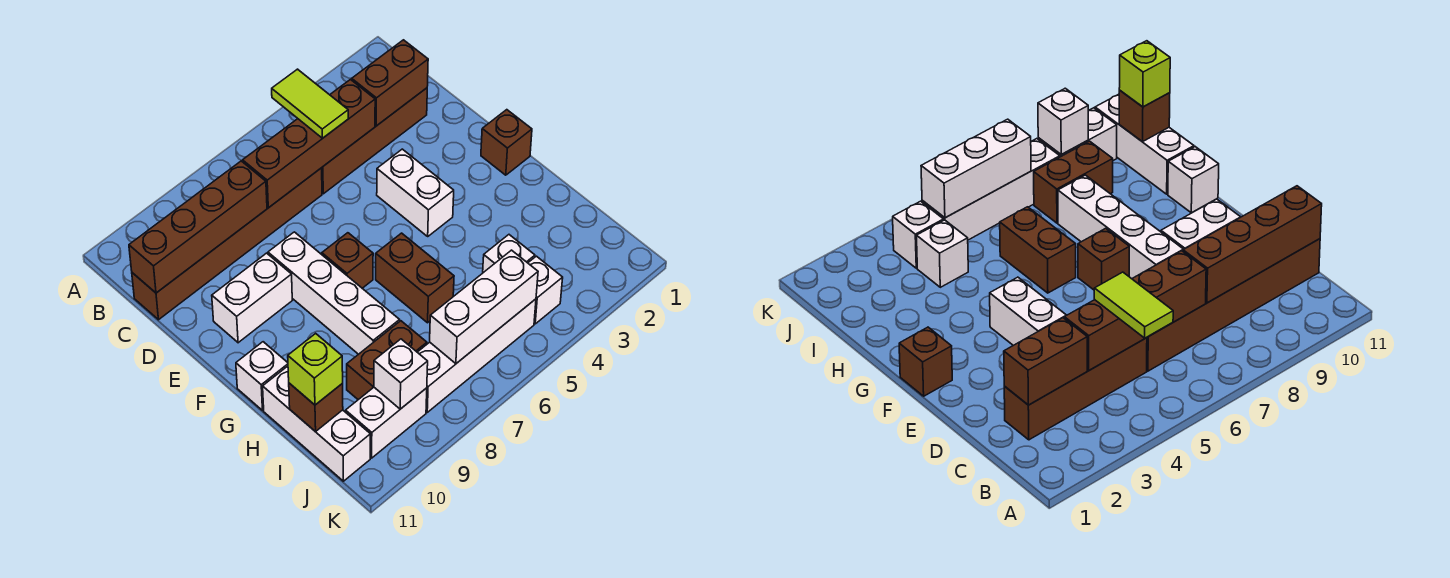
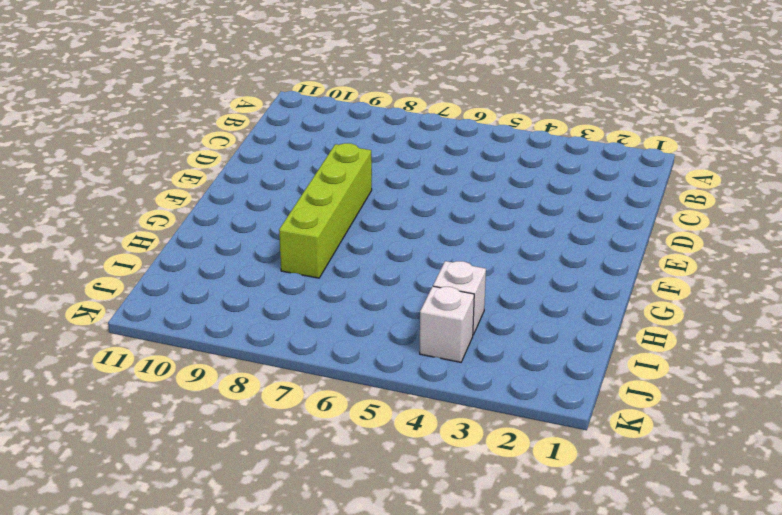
lime 1x4 brick [279,143,372,278] -> white 1x4 brick [268,232,400,354]
none -> brown 1x4 brick [322,88,427,194]
none -> brown 1x6 brick [132,168,322,320]
none -> white 1x2 brick [377,149,454,236]

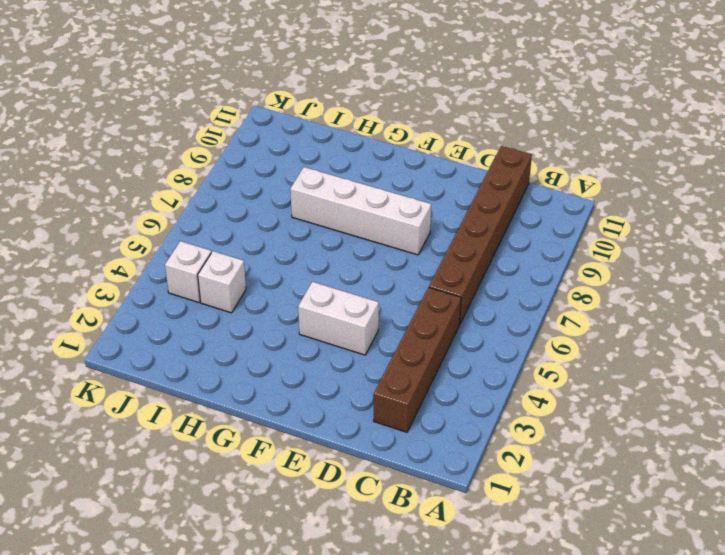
none -> white 1x2 brick [212,253,292,343]
none -> brown 1x1 brick [481,110,532,175]
none -> brown 1x1 brick [322,233,373,288]

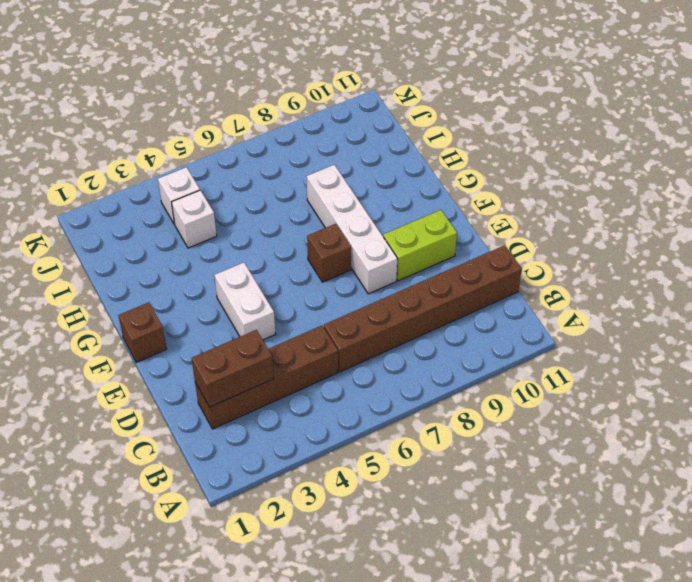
lime 1x2 brick [383,210,457,281] -> white 1x2 brick [212,253,292,343]
none -> brown 1x2 brick [376,233,454,323]
none -> white 1x1 brick [236,342,288,410]
none -> white 1x3 brick [263,366,370,481]

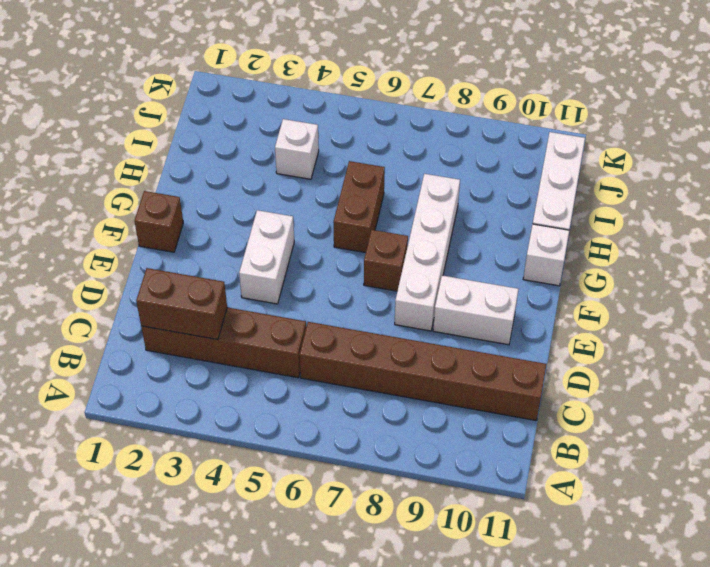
none -> brown 1x2 brick [347,321,427,400]
none -> white 1x1 brick [528,256,563,324]
none -> white 1x4 brick [417,299,536,412]

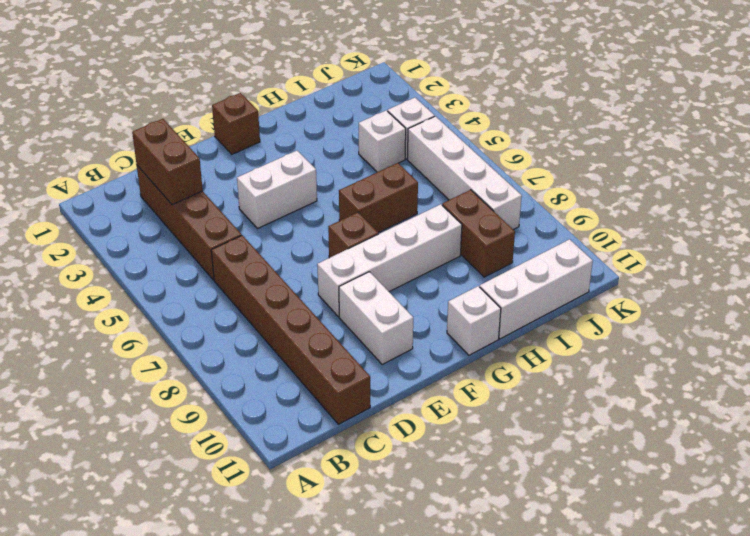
none -> white 1x2 brick [346,388,427,458]
none -> brown 1x4 brick [243,80,375,208]
none -> brown 1x4 brick [129,161,267,293]

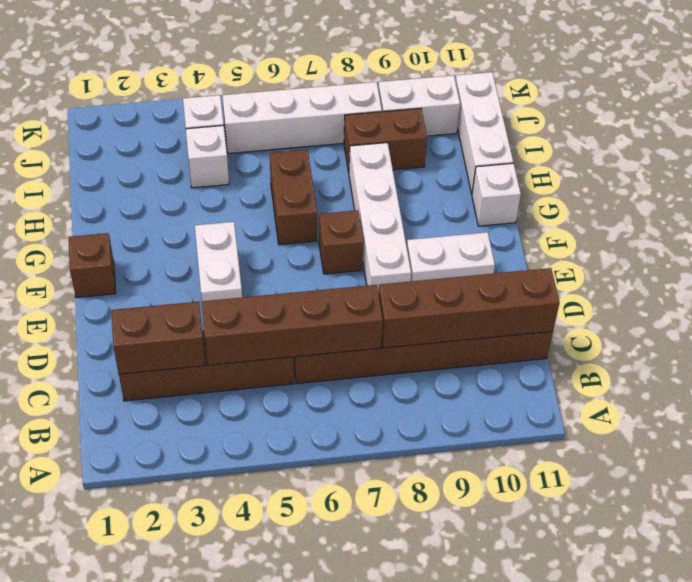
none -> brown 1x1 brick [289,383,343,432]
none -> white 1x3 brick [430,250,538,364]
none -> white 1x1 brick [374,339,428,409]

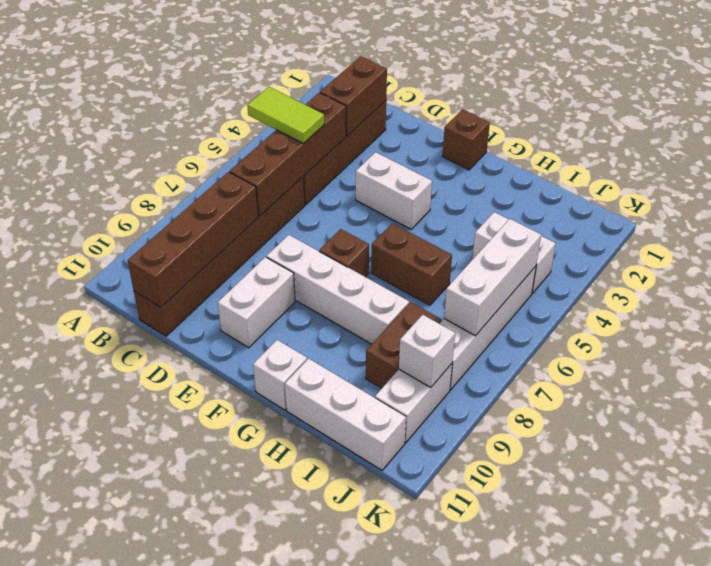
none -> brown 1x1 brick [289,383,343,432]
none -> lime 1x1 brick [288,333,343,405]

